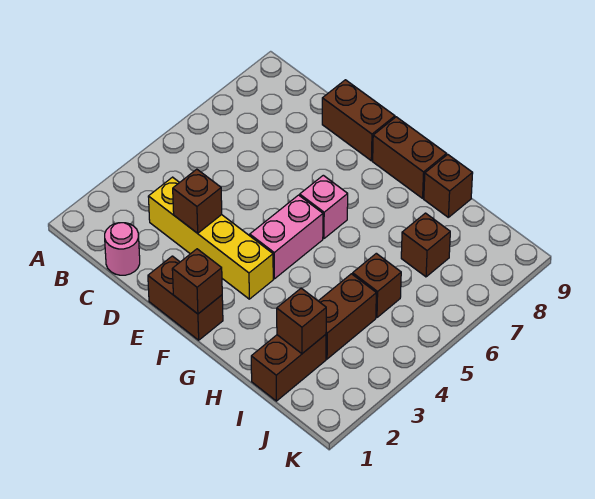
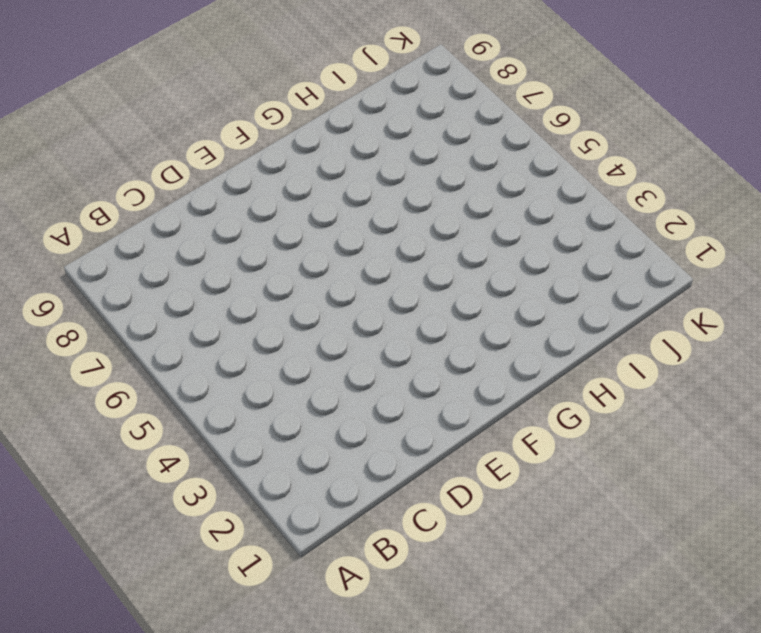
none -> pink 1x1 round brick [105,223,140,275]
none -> yellow 1x4 brick [148,177,273,299]
none -> brown 1x2 brick [322,80,395,161]

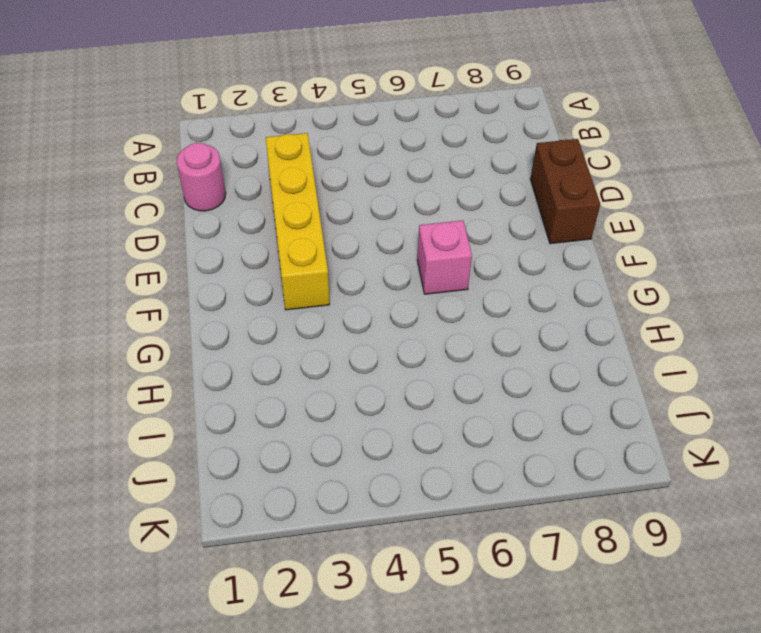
none -> brown 1x2 brick [148,256,223,340]
none -> pink 1x2 brick [250,195,323,279]
none -> brown 1x2 brick [373,117,446,198]

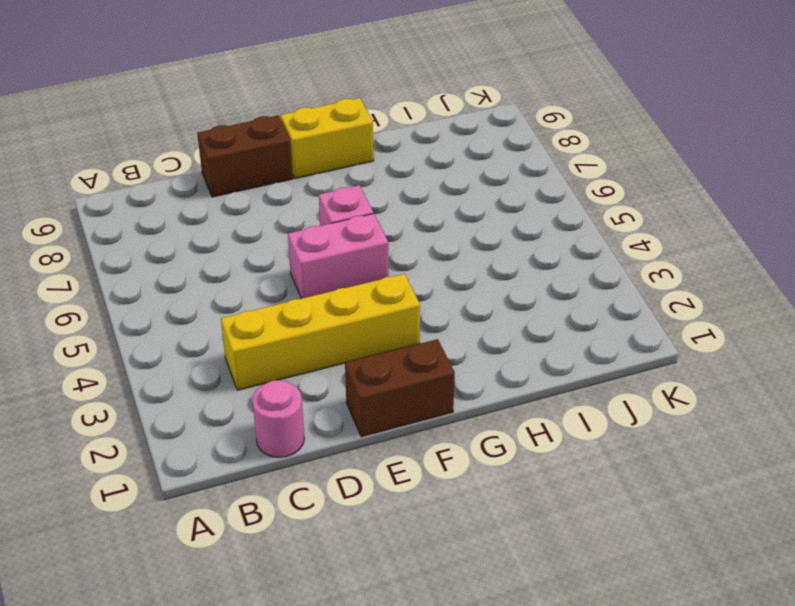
pink 1x2 brick [288,214,389,299] -> pink 1x2 brick turned to [250,195,323,279]
yellow 1x2 brick [281,98,374,179] -> brown 1x2 brick [373,117,446,198]
none -> brown 1x1 brick [424,155,473,217]
none -> brown 1x2 brick [251,334,326,401]
none -> brown 1x2 brick [319,274,376,359]

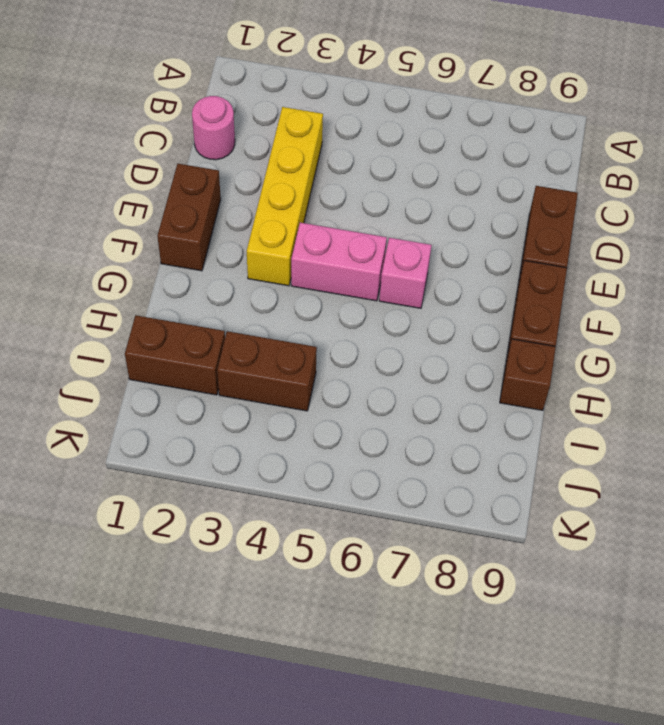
none -> brown 1x1 brick [353,253,401,318]
none -> brown 1x1 brick [401,213,450,277]
none -> brown 1x1 brick [173,169,222,233]

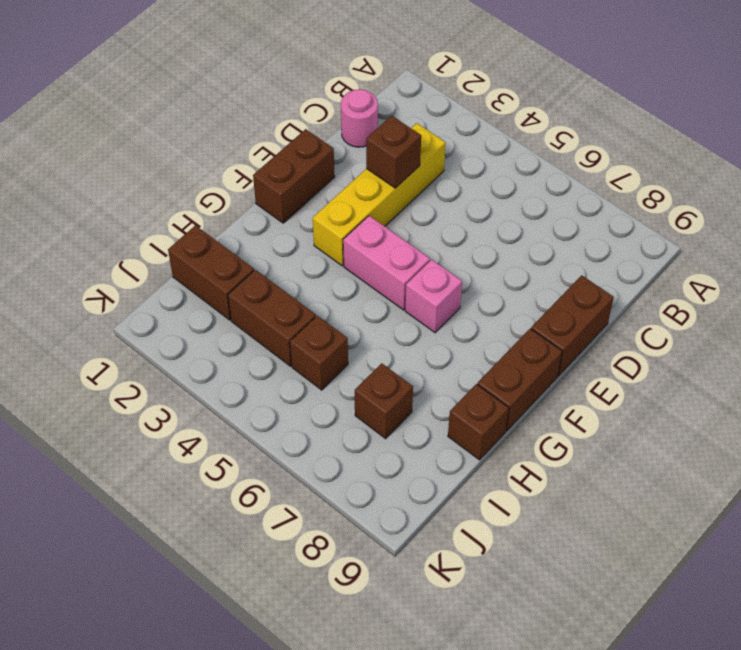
none -> brown 1x1 brick [172,249,222,314]
none -> brown 1x1 brick [277,288,326,354]

